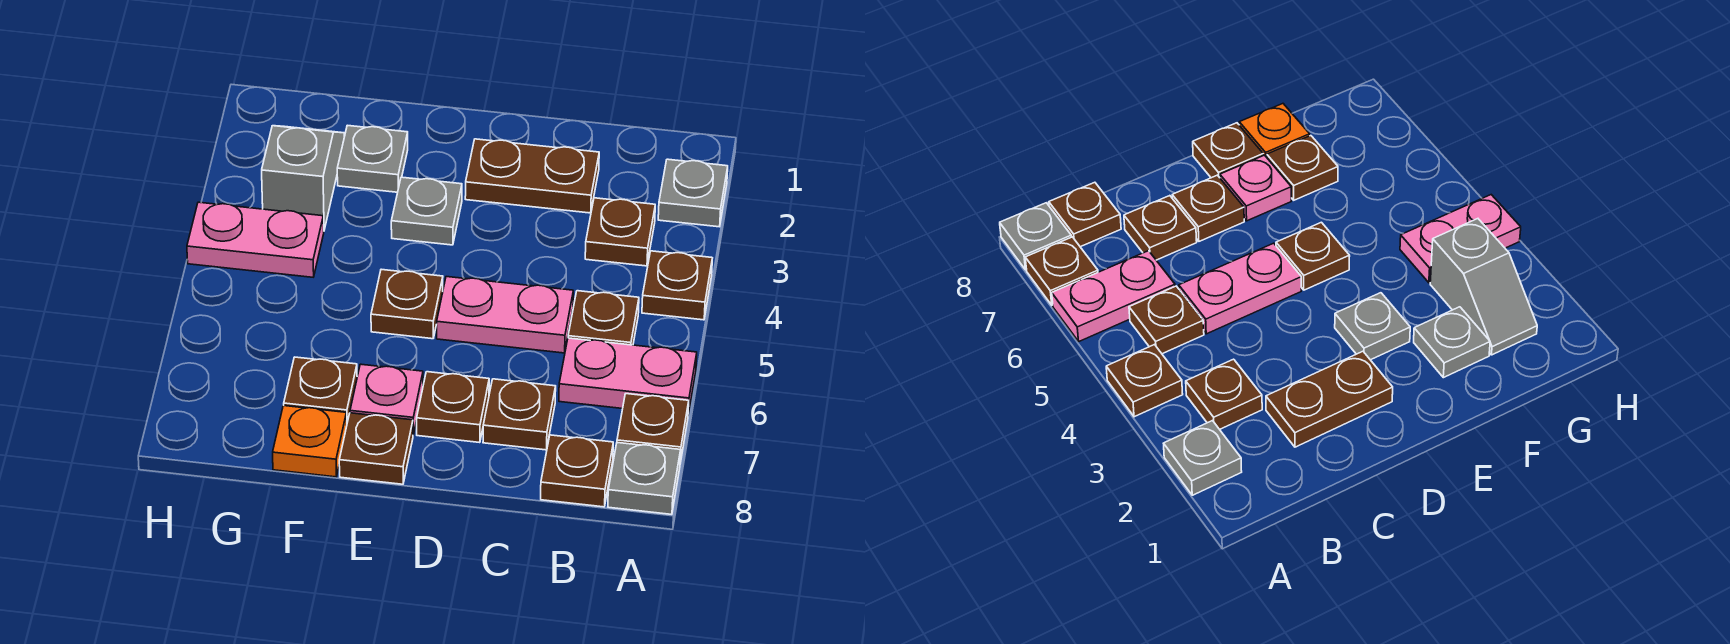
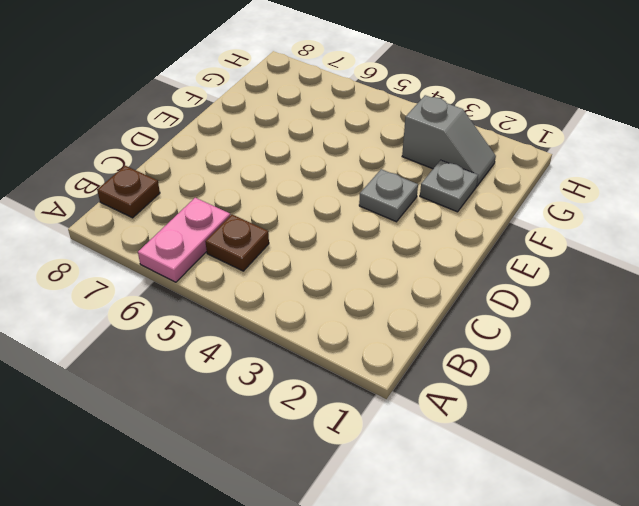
none -> grey 1x1 plate [658,159,728,227]
none -> brown 1x1 plate [642,251,712,320]
none -> brown 1x1 plate [617,394,689,463]

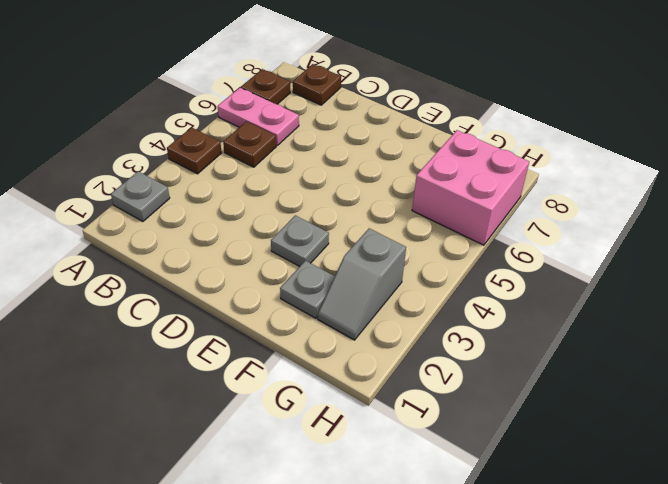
pink 2x2 brick [412,130,529,245] -> none
none -> grey 1x1 plate [608,443,681,514]
none -> brown 1x1 plate [585,198,655,266]
none -> brown 1x2 plate [465,139,599,213]

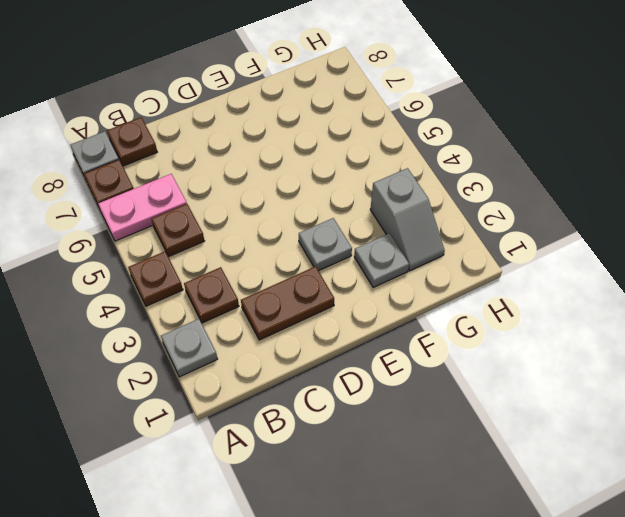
none -> pink 1x2 plate [437,277,573,353]
none -> brown 1x1 plate [483,379,556,450]
none -> brown 1x1 plate [417,372,489,443]

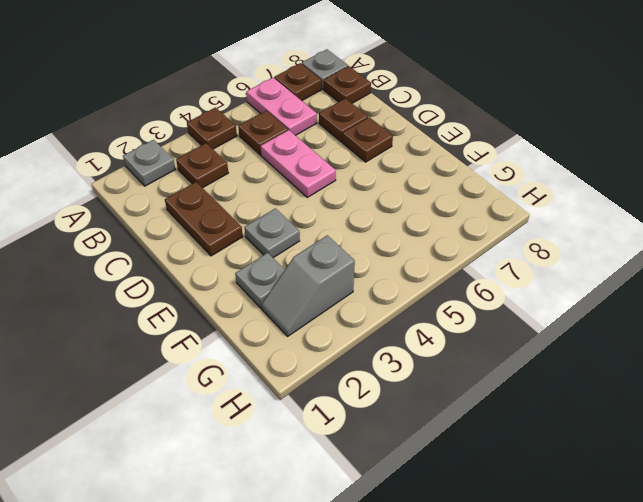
none -> brown 1x1 plate [371,269,443,339]
none -> pink 1x1 plate [350,364,423,435]
none -> brown 1x1 plate [339,413,413,484]

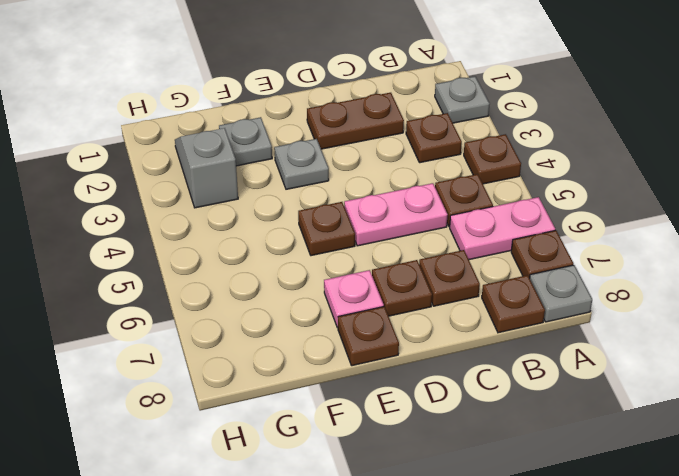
none -> brown 1x1 plate [284,357,357,422]
none -> orange 1x1 plate [273,406,347,477]
none -> pink 1x2 plate [187,202,324,277]

